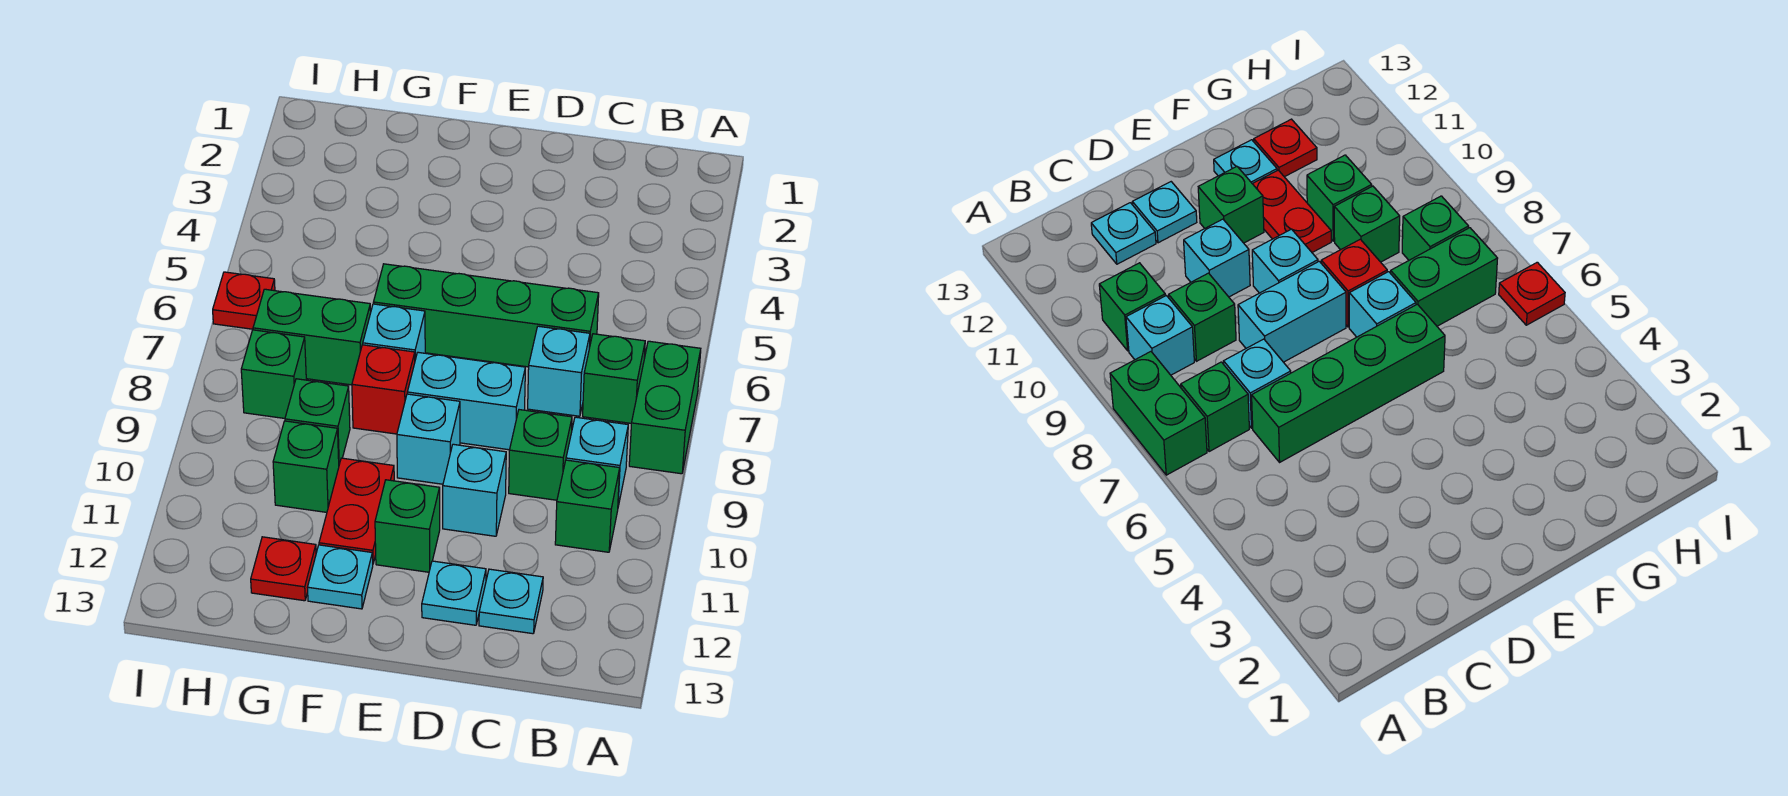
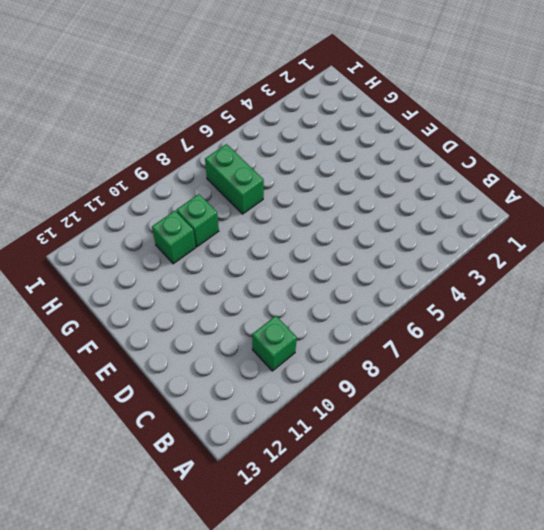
none -> green 1x2 brick [629,341,701,474]
none -> green 1x1 brick [583,334,645,423]
none -> cyan 1x1 brick [566,417,628,506]

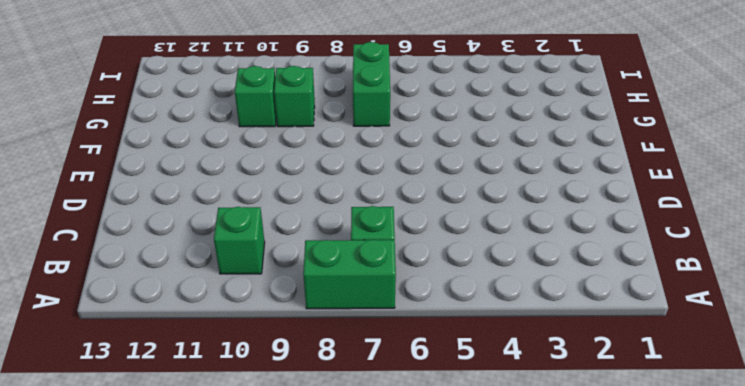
none -> cyan 1x1 brick [566,417,628,506]
none -> green 1x4 brick [373,264,599,367]
none -> cyan 1x1 brick [528,326,590,416]

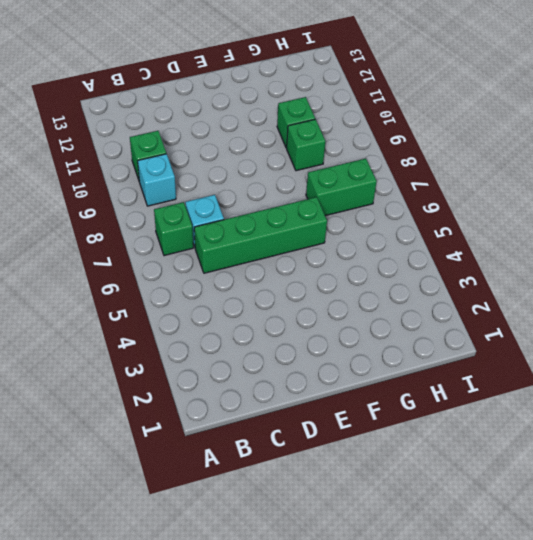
none -> green 1x2 brick [629,341,701,474]
none -> green 1x1 brick [509,410,572,500]
none -> cyan 1x1 plate [479,569,543,634]

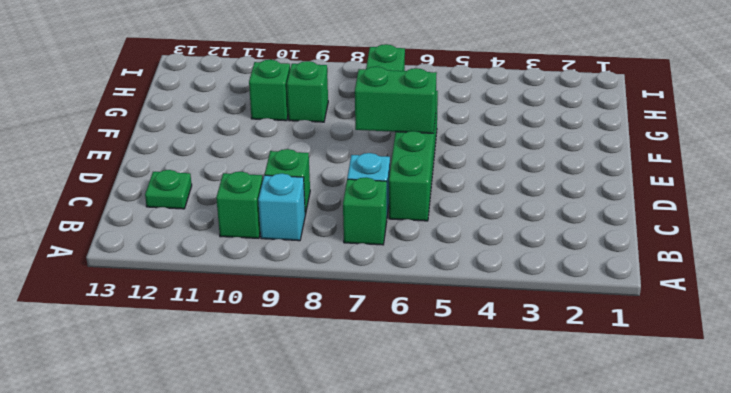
green 1x1 plate [145,170,192,209] -> cyan 1x1 plate [479,569,543,634]
green 1x2 brick [355,67,437,133] -> green 1x2 brick moved to [629,341,701,474]
none -> cyan 1x2 brick [407,352,525,450]
none -> cyan 1x1 brick [443,444,506,536]
none -> cyan 1x1 plate [422,561,486,625]

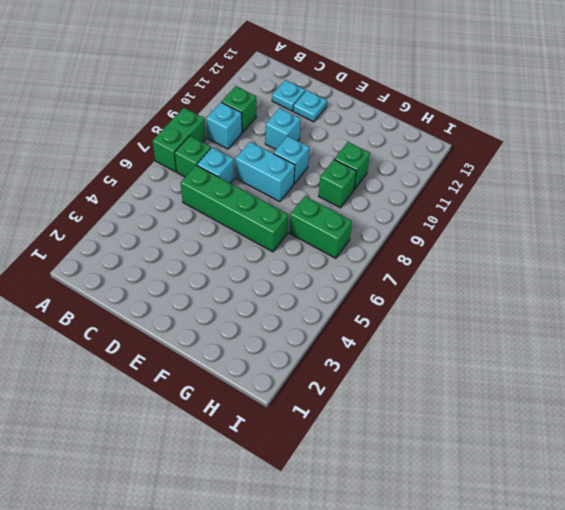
none -> green 1x1 brick [509,410,572,500]
none -> green 1x1 brick [375,480,440,572]
none -> cyan 1x1 brick [363,304,425,359]

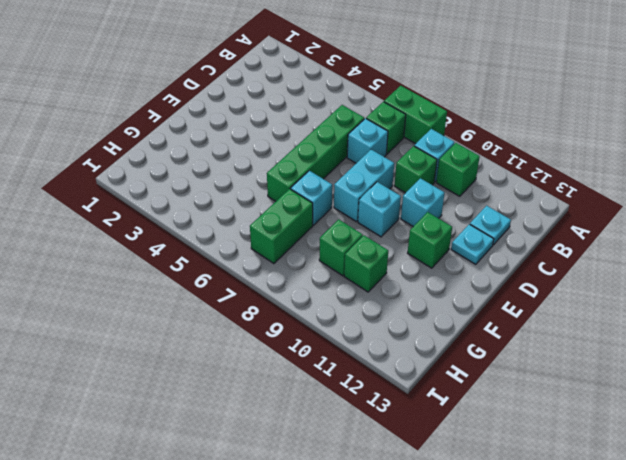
none -> red 1x1 brick [352,345,415,434]
none -> red 1x2 plate [319,458,394,563]
none -> cyan 1x1 plate [308,545,373,609]

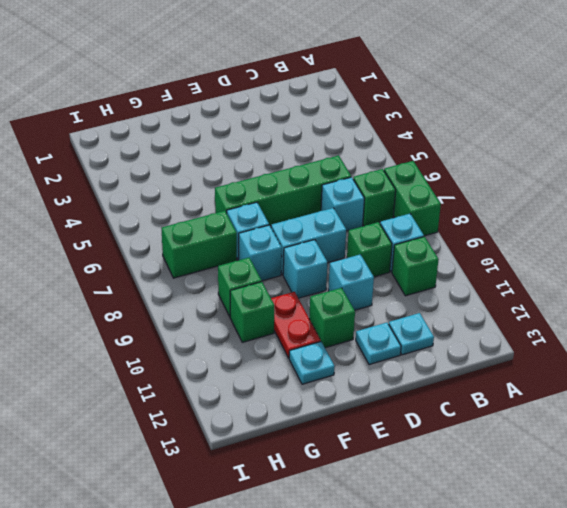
cyan 1x1 brick [239,225,282,281] -> red 1x1 brick [352,345,415,434]
none -> red 1x1 plate [251,537,316,601]
none -> green 1x1 brick [241,330,306,418]
none -> red 1x1 plate [213,272,275,329]

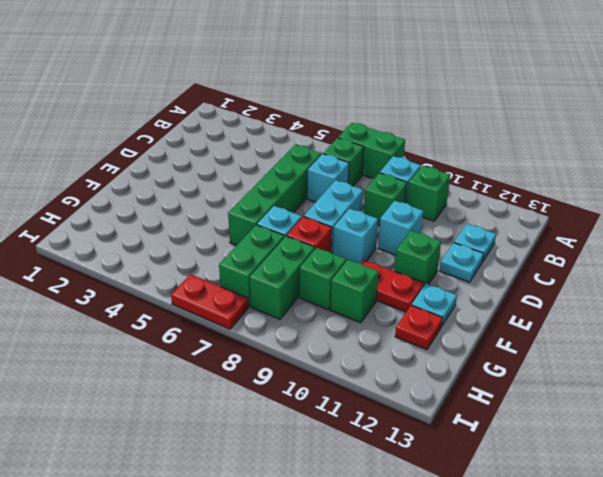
green 1x2 brick [250,236,315,319] -> green 1x1 brick [241,330,306,418]
red 1x2 plate [171,274,249,329] -> red 1x1 plate [213,272,275,329]

